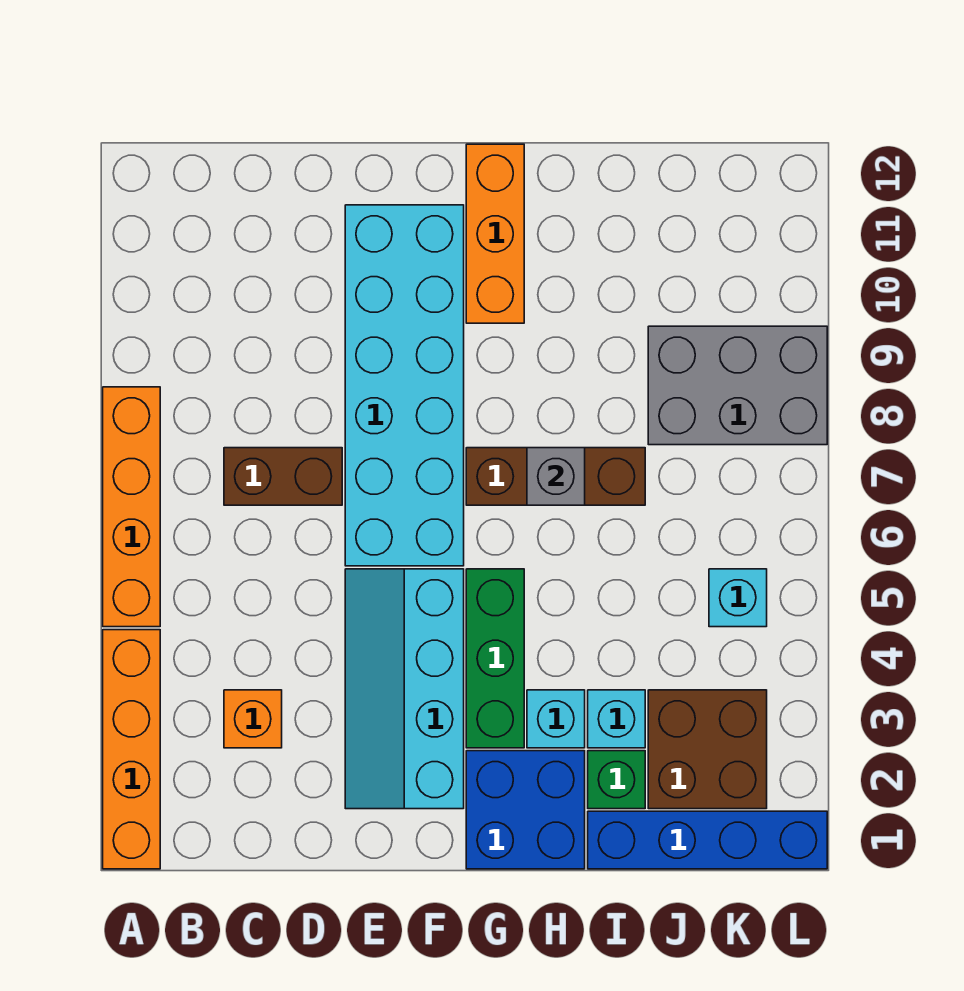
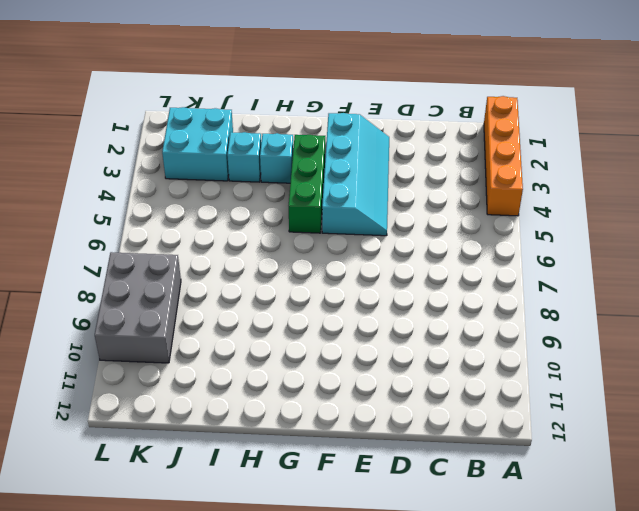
cyan 2x2 brick [162,107,233,181] -> brown 2x2 brick [648,690,767,809]
grey 2x3 brick [95,252,181,363] -> grey 2x3 brick turned to [648,326,827,445]
none -> orange 1x4 brick [103,387,160,627]
none -> orange 1x1 brick [224,690,282,748]
none -> brown 1x2 brick [224,448,342,505]

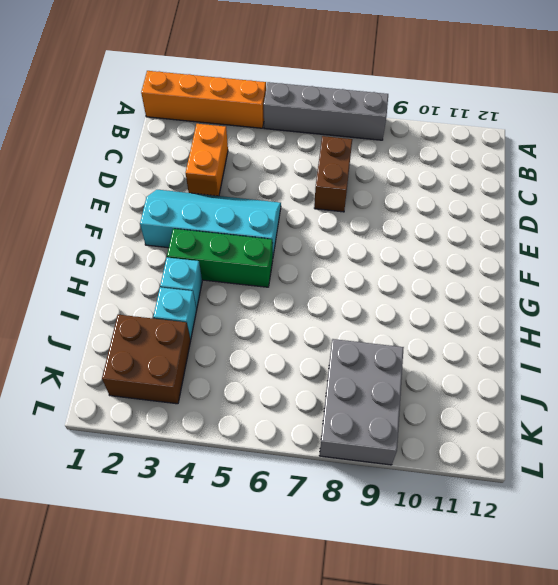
grey 1x4 brick [264,82,388,140] -> orange 1x4 brick [103,387,160,627]
orange 1x2 brick [186,124,228,196] -> orange 1x1 brick [224,690,282,748]
none -> cyan 2x6 brick [345,205,464,566]
none -> blue 2x2 brick [466,751,585,869]
none -> brown 1x3 brick [466,448,645,505]

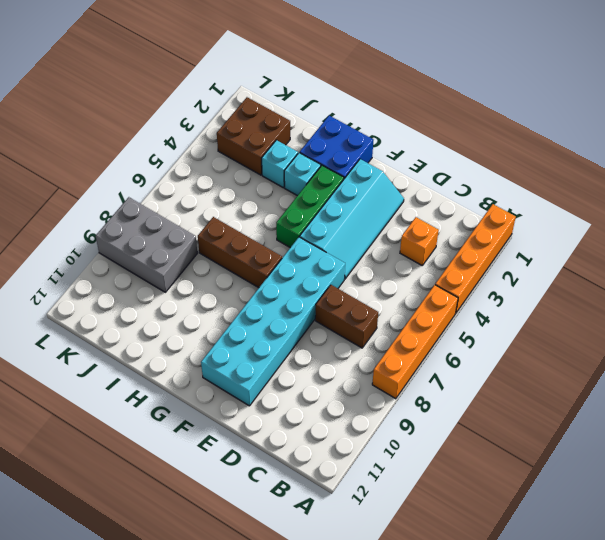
none -> orange 1x3 brick [466,144,524,323]
none -> blue 1x4 brick [588,811,827,869]
none -> green 1x1 brick [588,751,645,809]

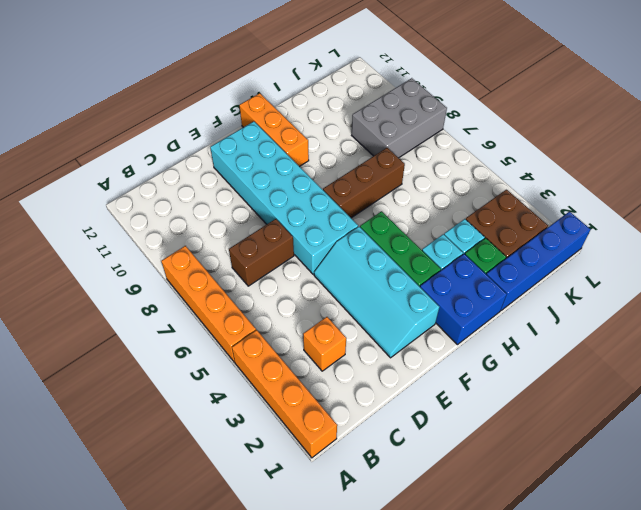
none -> cyan 1x1 brick [709,569,767,627]
none -> grey 1x1 brick [527,448,585,505]

